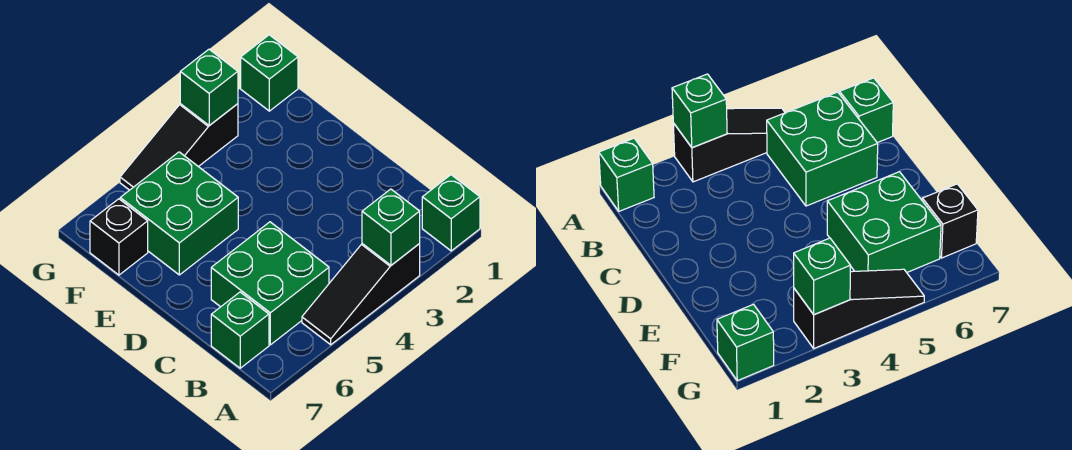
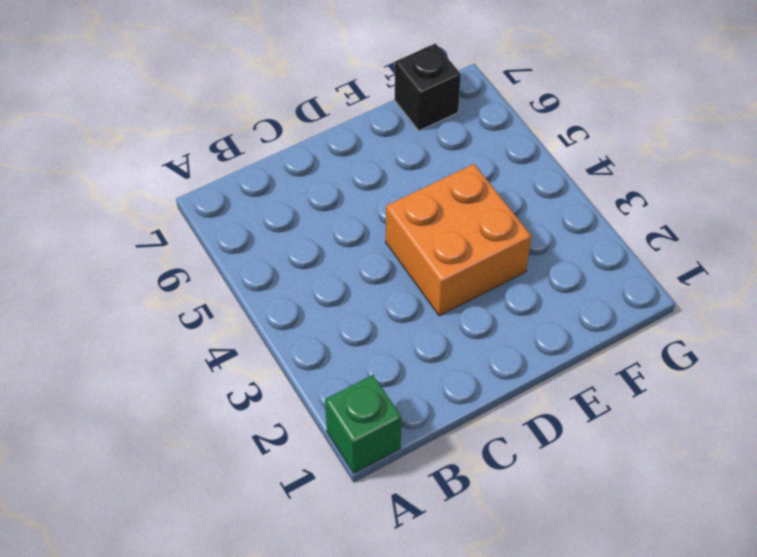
orange 2x2 brick [386,164,531,316] -> none
none -> black 1x3 slope [302,244,420,345]
none -> green 2x2 brick [211,222,329,345]

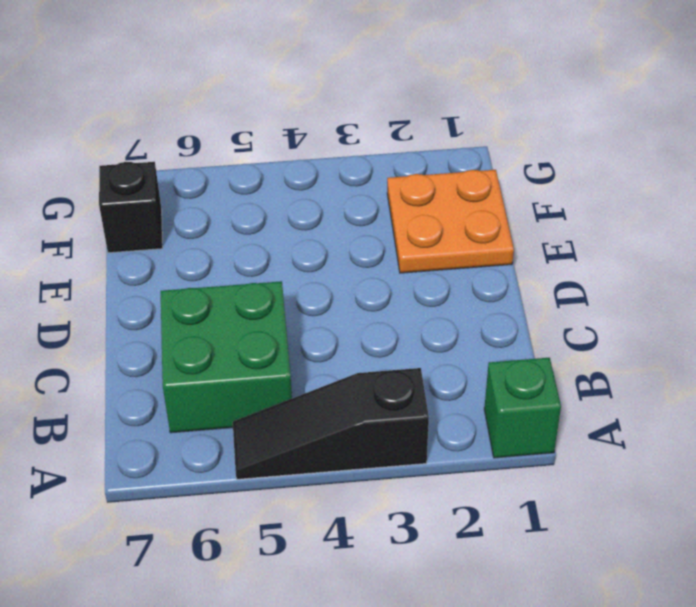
orange 2x2 plate [387,170,514,273] -> none
none -> green 1x1 brick [211,292,269,368]
none -> green 2x2 brick [120,152,238,275]

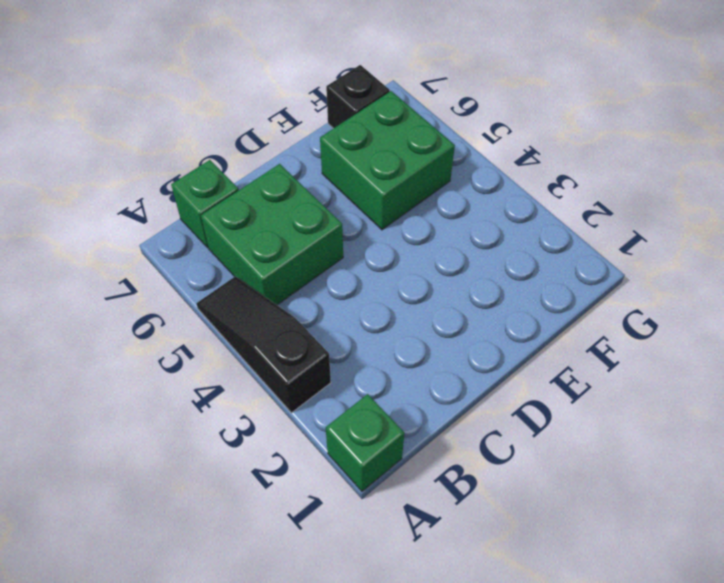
none -> green 1x1 brick [241,35,298,111]
none -> black 1x3 slope [120,104,238,190]

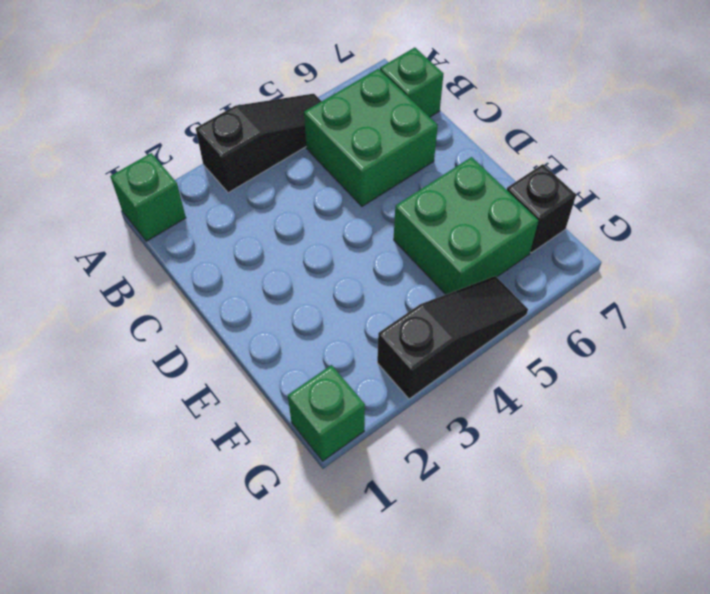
none -> green 1x1 brick [362,189,420,265]
none -> green 1x1 brick [180,49,238,125]

